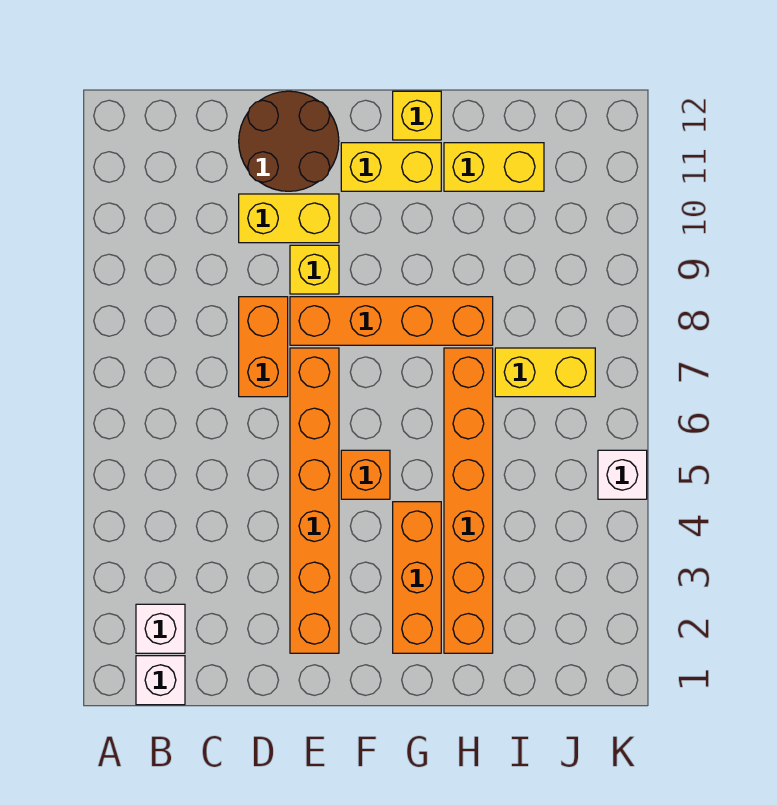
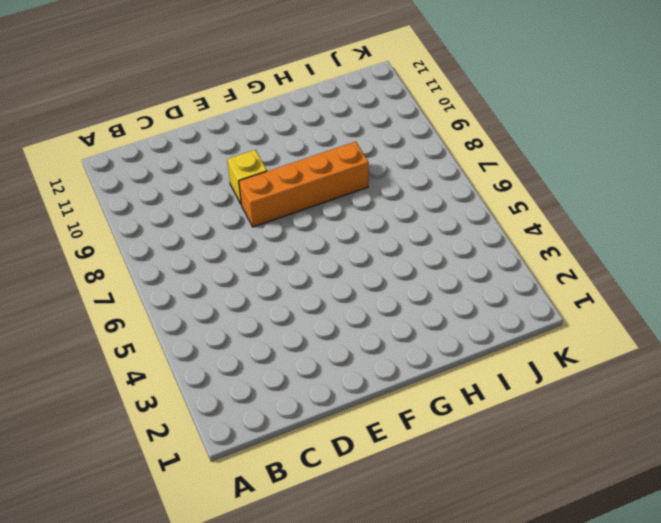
none -> white 1x1 brick [136,656,185,705]
none -> white 1x1 brick [136,604,185,653]
none -> orange 1x2 brick [239,297,288,397]

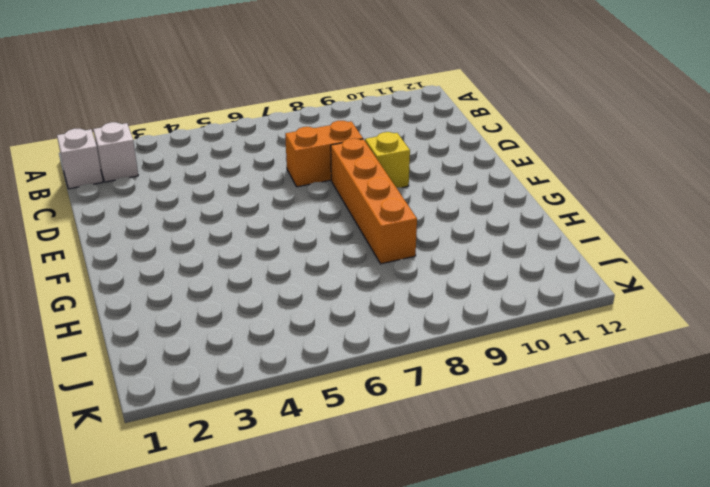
none -> yellow 1x2 brick [239,194,339,243]
none -> brown 2x2 round brick [239,91,339,191]
none -> orange 1x6 brick [290,348,339,653]

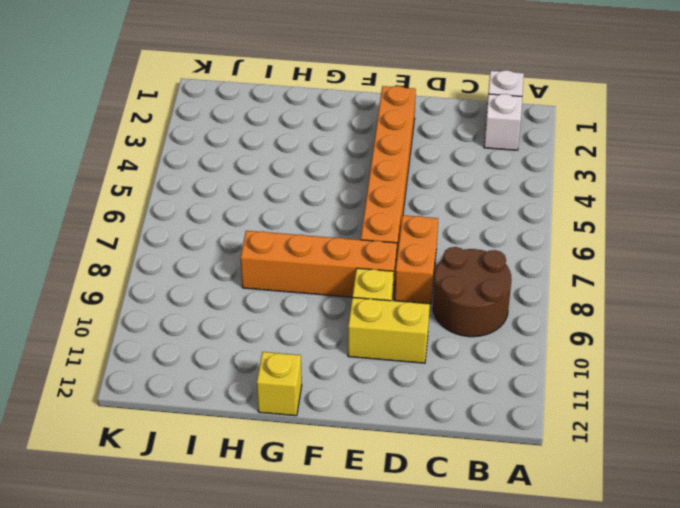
brown 2x2 round brick [433,247,512,337] -> brown 2x2 round brick moved to [239,91,339,191]
none -> orange 1x1 brick [341,450,390,499]
none -> yellow 1x2 brick [341,143,441,191]
none -> orange 1x3 brick [393,502,441,653]

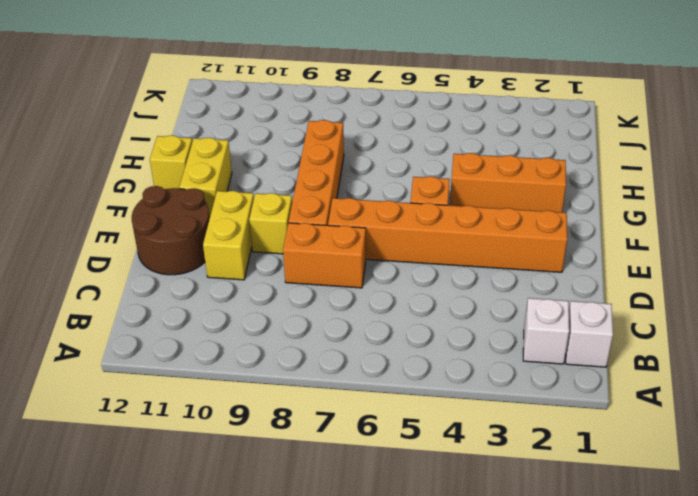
none -> orange 1x6 brick [444,348,493,653]
none -> yellow 1x2 brick [444,143,544,191]
none -> yellow 1x2 brick [495,348,595,397]

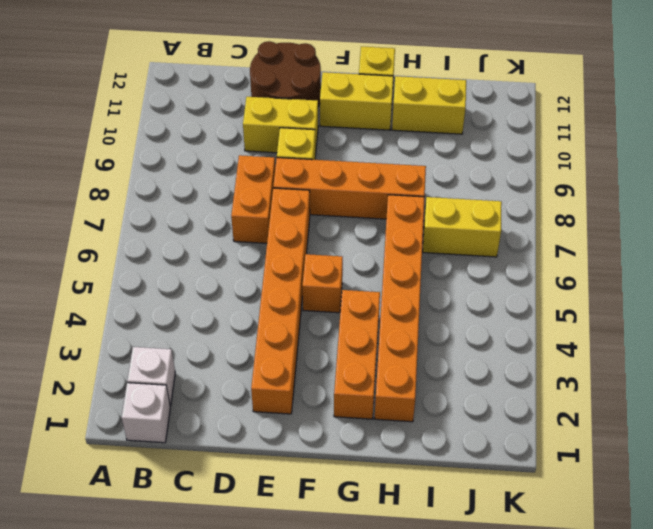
none -> white 1x1 brick [598,450,647,499]

